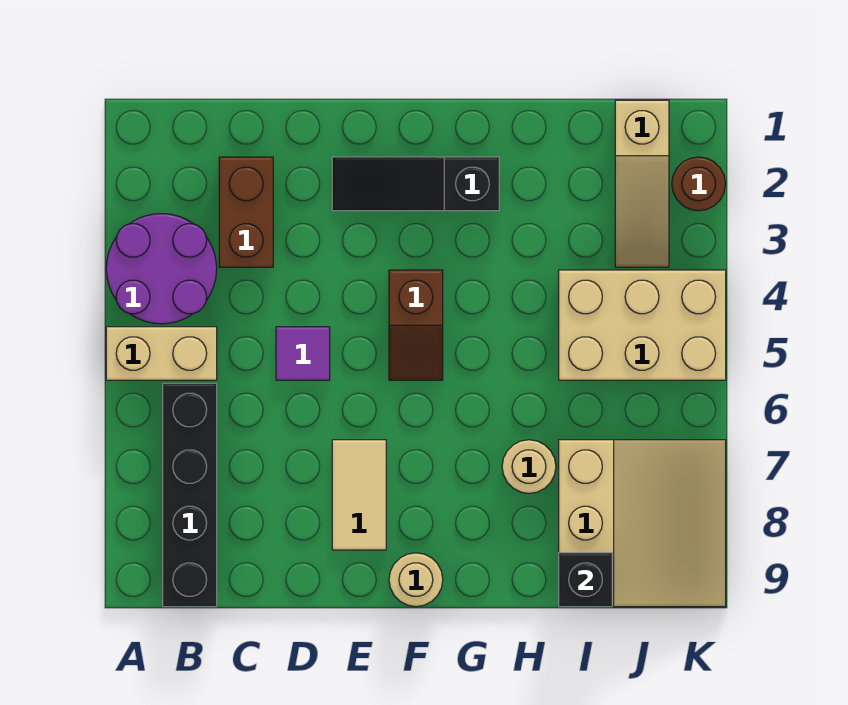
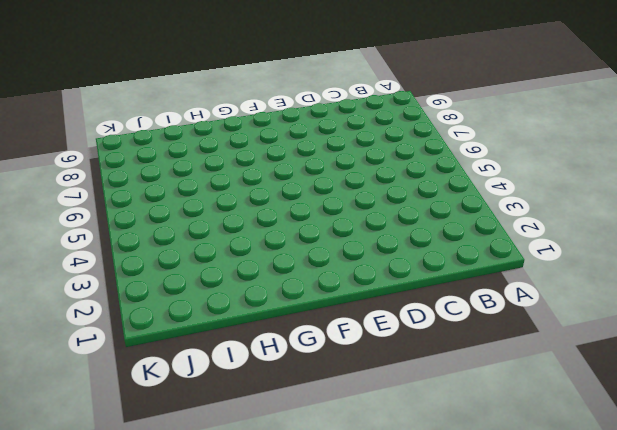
none -> purple 2x2 round brick [106,214,217,324]
none -> tan 1x2 brick [106,327,217,380]
none -> black 1x4 brick [163,383,217,607]

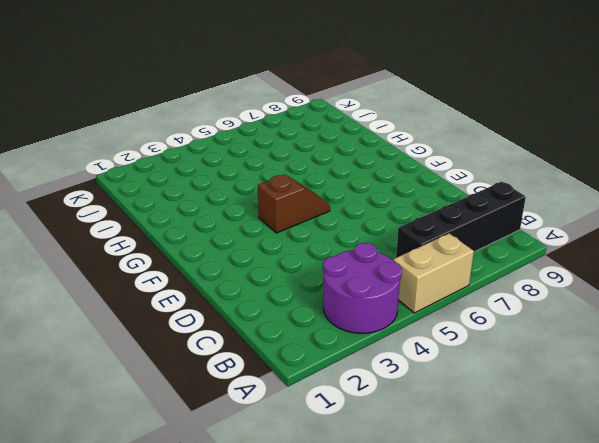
tan 1x2 brick [393,233,474,313] -> tan 1x2 brick turned to [106,327,217,380]
none -> brown 1x2 brick [219,157,273,267]
none -> purple 1x1 tile [276,327,330,380]
none -> black 1x3 slope [332,157,499,211]

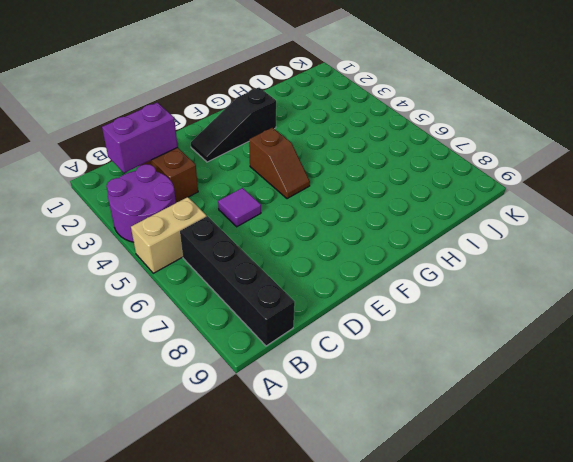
purple 1x2 brick [102,103,178,173] -> none
none -> tan 1x2 tile [332,440,386,550]
none -> tan 1x1 round brick [389,553,443,607]
none -> tan 1x1 round brick [502,440,556,493]

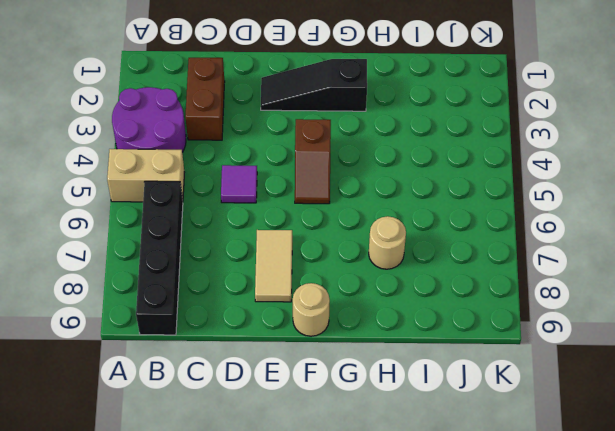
none -> tan 2x3 brick [559,270,726,380]
none -> tan 3x3 slope [559,440,726,607]
none -> tan 1x3 slope [615,100,669,267]

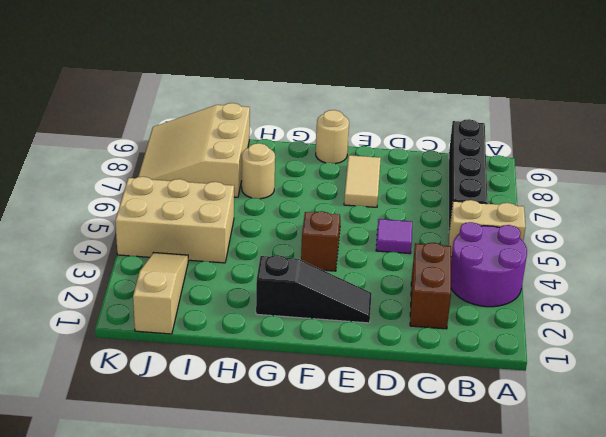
none -> brown 1x1 round brick [672,157,725,211]
none -> black 1x1 brick [559,553,612,607]

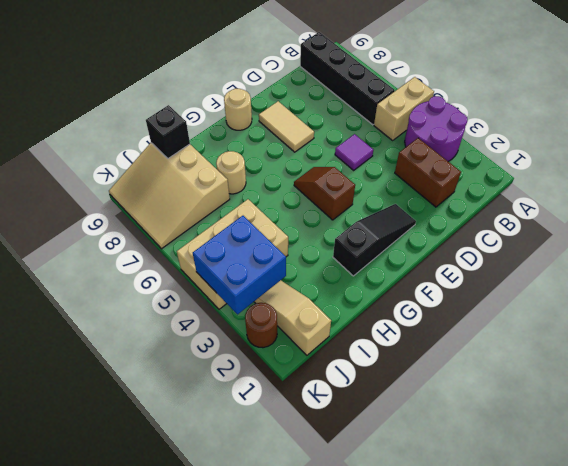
blue 2x2 brick [193,216,286,314] -> none

